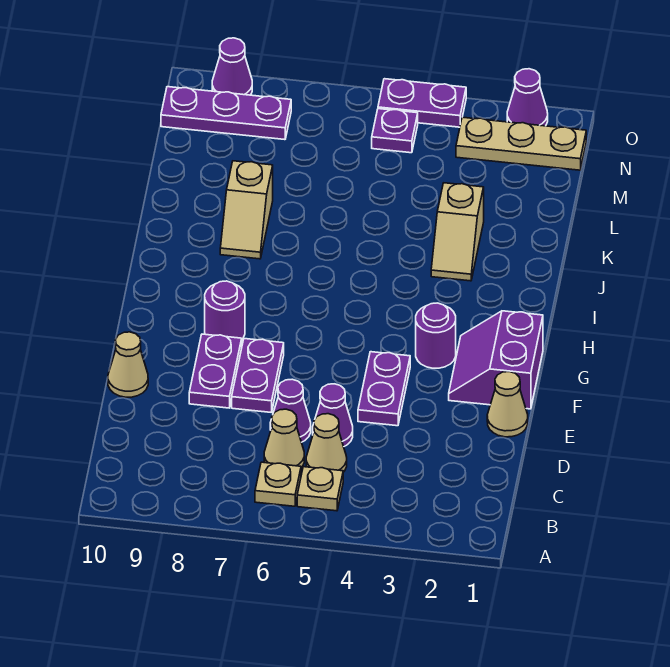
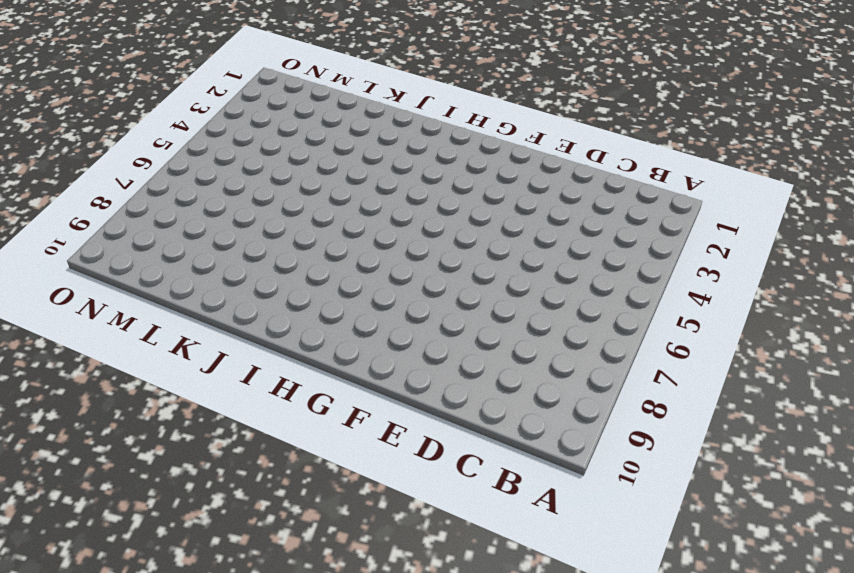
none -> tan 1x1 plate [297,467,343,511]
none -> tan 1x1 plate [255,462,301,506]
none -> tan 1x1 cone [306,414,347,472]

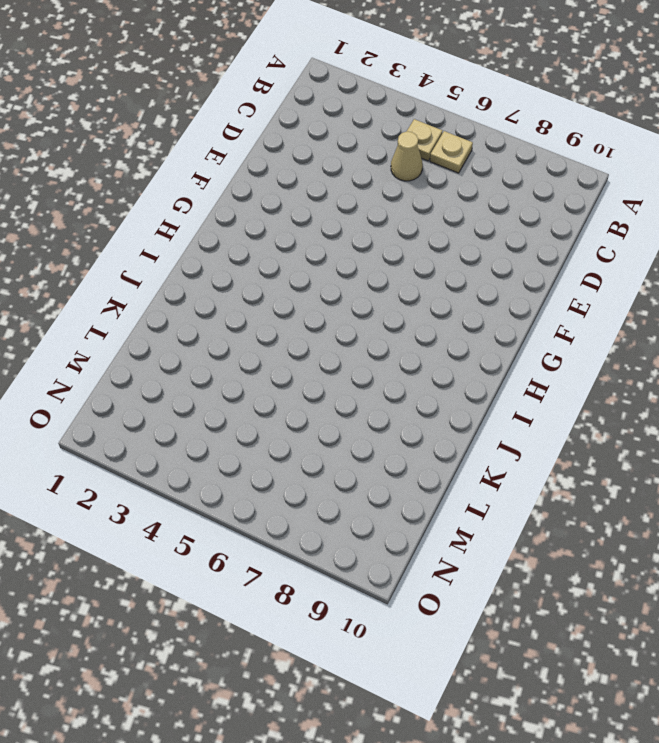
none -> tan 1x1 cone [264,409,304,468]
none -> purple 1x1 cone [313,384,353,446]
none -> purple 1x1 cone [270,379,311,442]

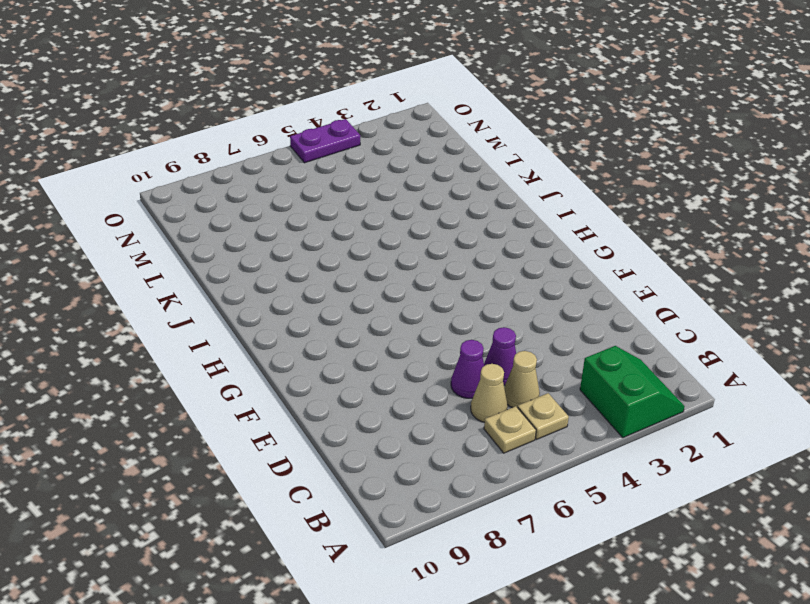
green 2x2 slope [580,346,685,438] -> none
none -> tan 1x1 cone [487,372,528,437]
none -> purple 1x2 plate [358,352,410,426]
none -> purple 1x2 plate [232,339,284,412]

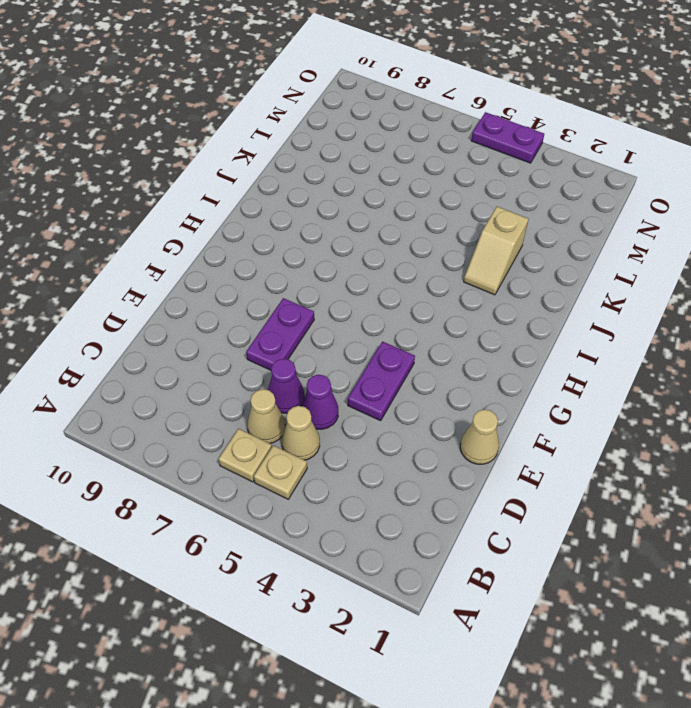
none -> purple 1x2 plate [189,334,242,408]
none -> tan 1x1 cone [108,332,148,397]
none -> purple 2x2 slope [449,311,543,409]

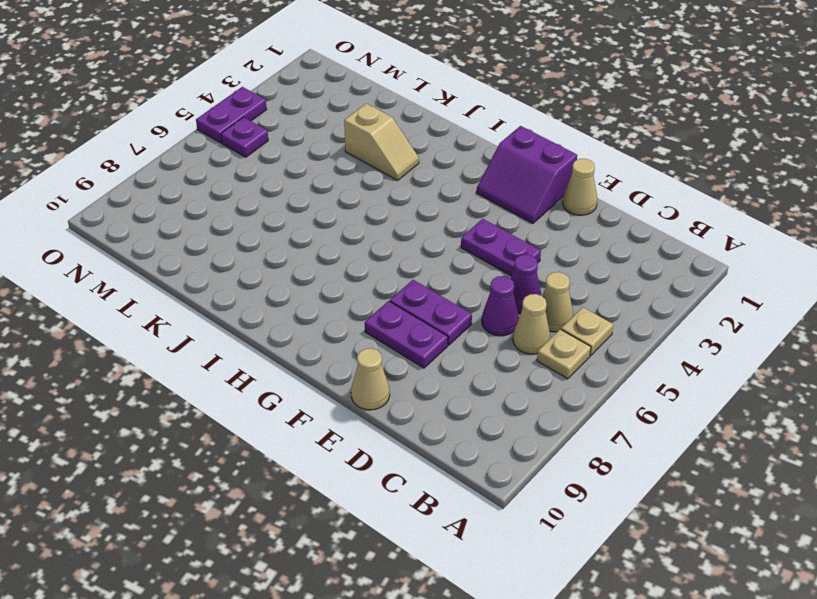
none -> purple 1x1 round brick [416,303,456,368]
none -> purple 1x1 round brick [205,281,245,339]
none -> tan 1x2 slope [220,161,273,259]

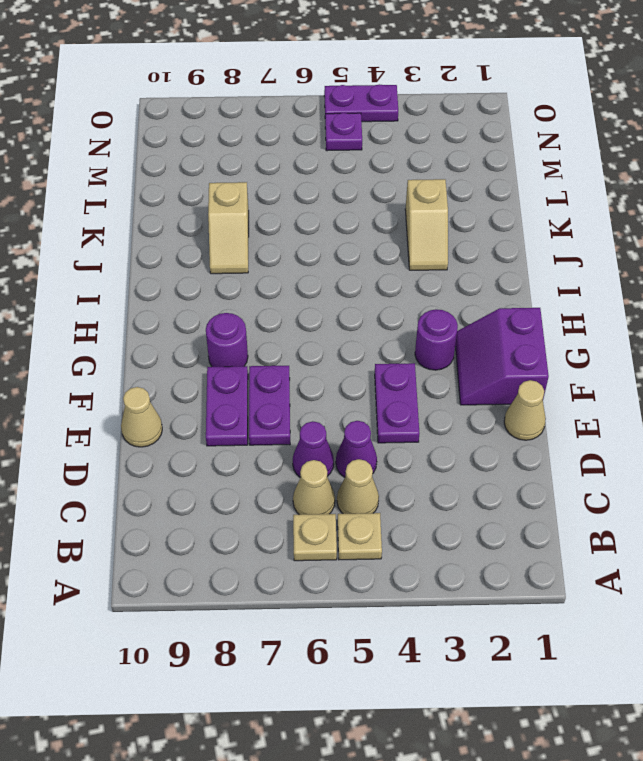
none -> tan 1x3 plate [456,117,586,170]
none -> purple 1x3 plate [161,87,291,140]
none -> purple 1x1 cone [507,69,548,126]

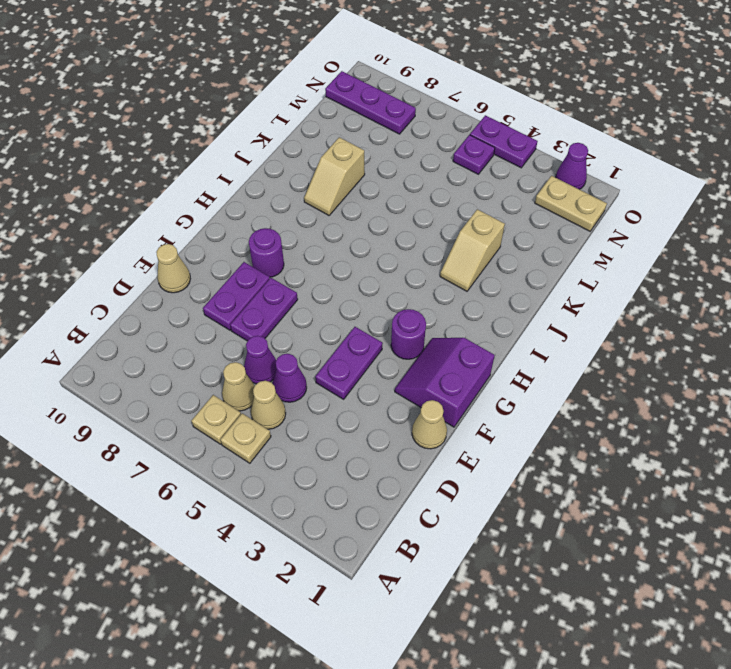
tan 1x2 plate [535,176,607,231] -> tan 1x3 plate [456,117,586,170]
none -> purple 1x1 cone [212,38,252,95]

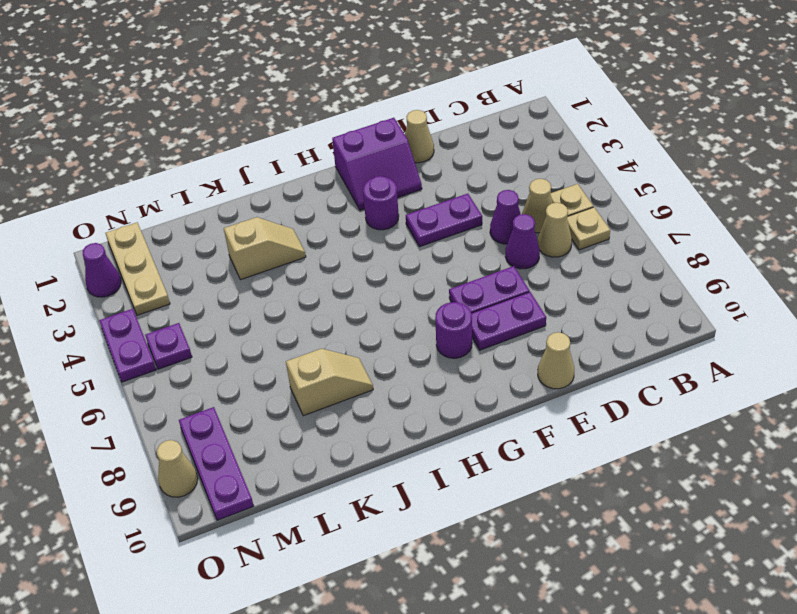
tan 1x1 cone [157,440,198,497] -> purple 1x1 cone [212,38,252,95]

